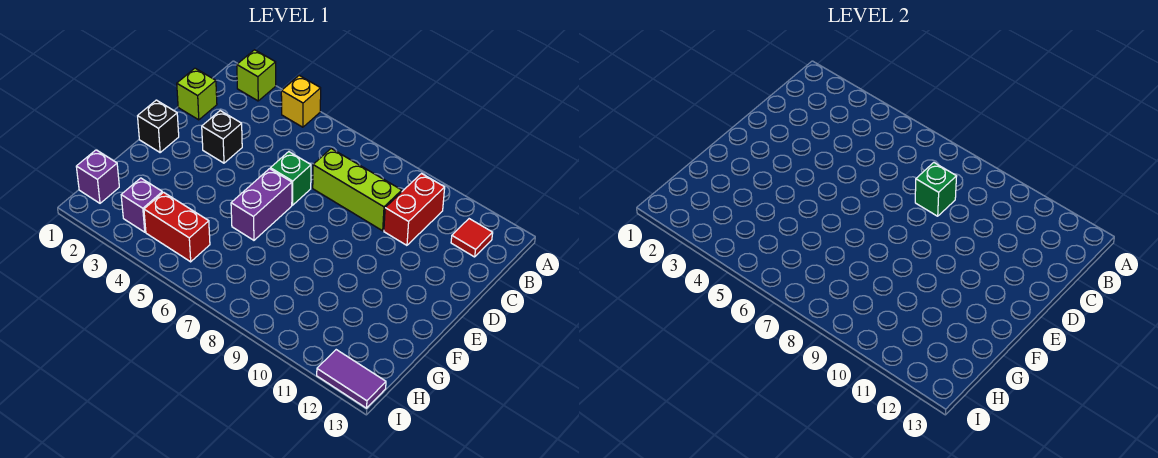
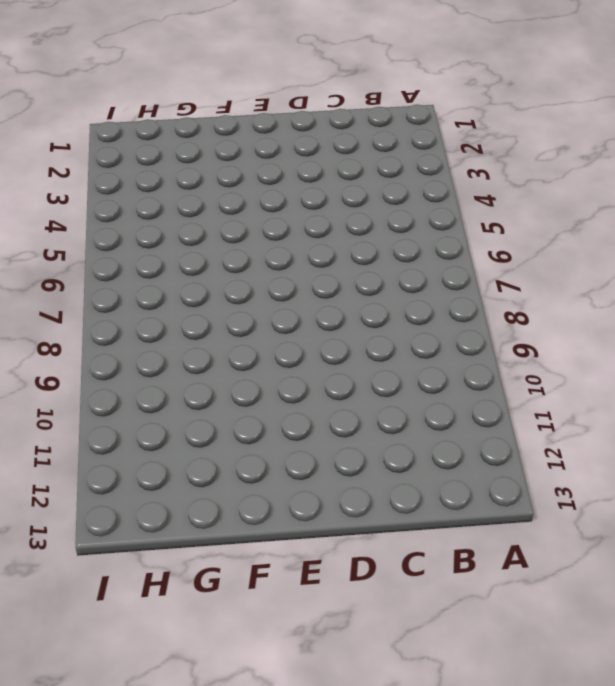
none -> lime 1x1 brick [237,50,276,101]
none -> yellow 1x1 brick [281,76,321,127]
none -> red 1x2 brick [384,174,445,245]

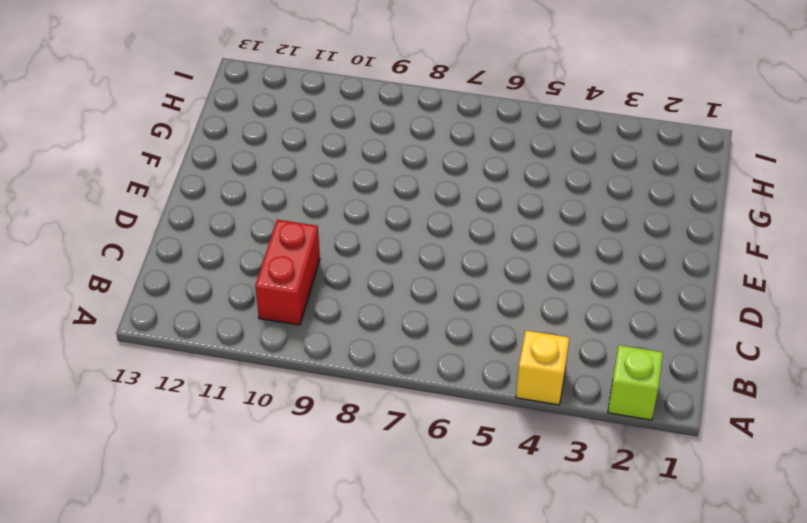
none -> red 1x1 tile [451,219,493,257]
none -> lime 1x1 brick [177,68,217,120]
none -> lime 1x3 brick [313,149,402,231]

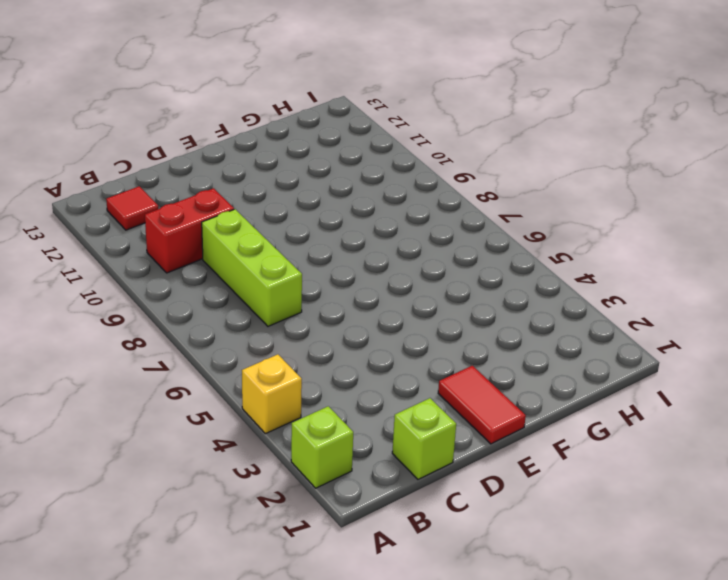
red 1x2 tile [438,366,526,444] -> black 1x1 brick [138,100,179,152]
none -> black 1x1 brick [202,111,242,163]
none -> green 1x1 brick [270,152,311,205]
none -> purple 1x2 brick [231,169,292,240]

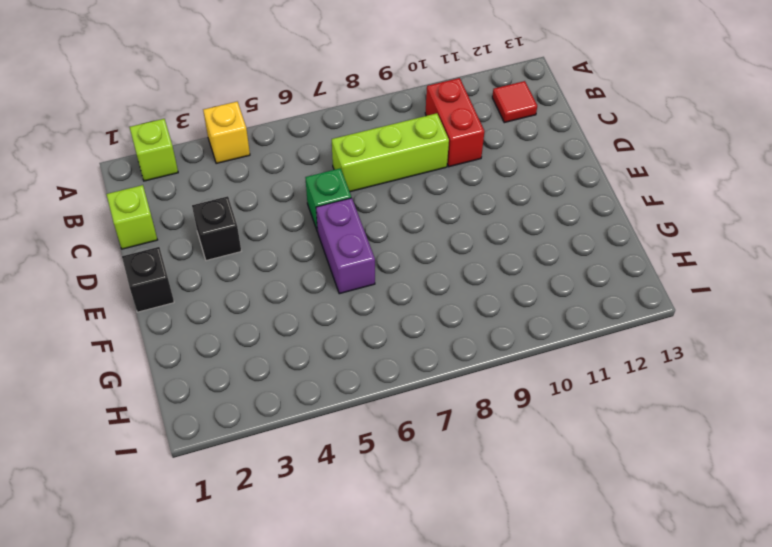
none -> purple 1x1 brick [76,150,119,203]
none -> purple 1x1 brick [121,178,162,232]
none -> red 1x2 brick [144,192,210,262]

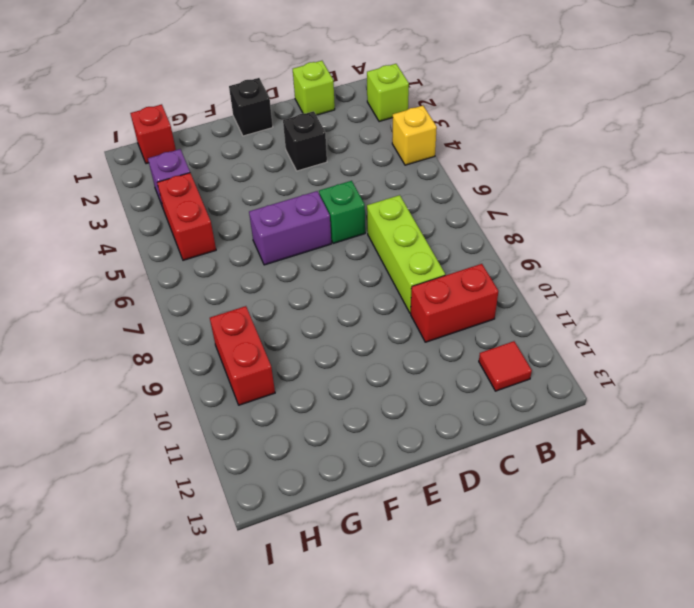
red 1x1 brick [130,104,176,164] -> purple 1x1 brick [76,150,119,203]
red 1x2 brick [210,306,275,405] -> none
none -> purple 1x2 tile [317,350,386,408]
none -> green 1x1 brick [915,163,957,216]

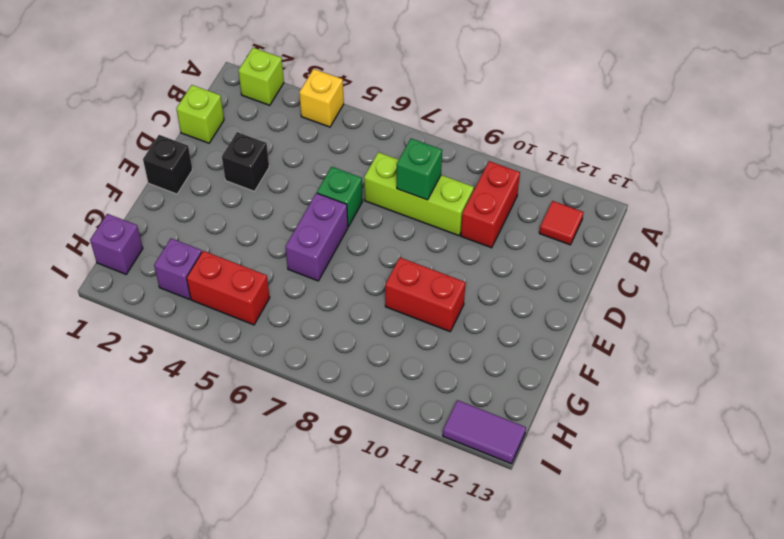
red 1x2 brick [385,257,466,332] -> none

